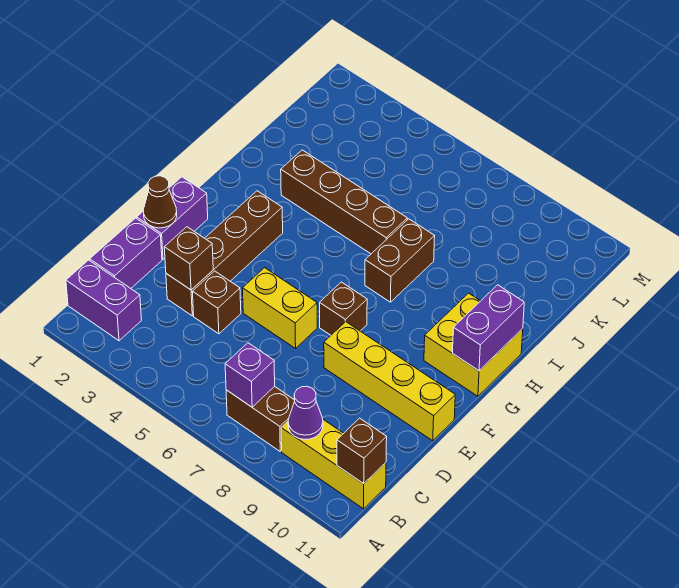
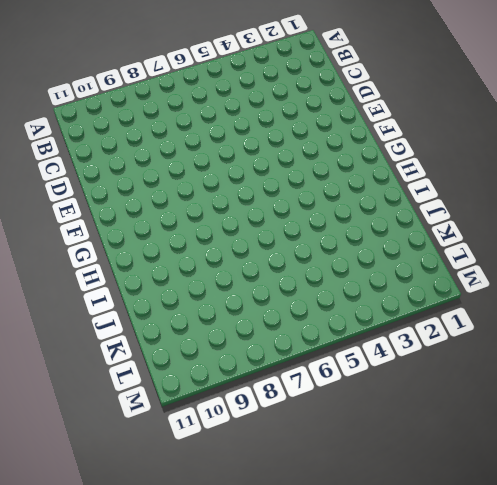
none -> purple 1x2 brick [66,260,142,341]
none -> brown 1x2 brick [226,386,295,451]
none -> yellow 1x3 brick [281,420,386,509]

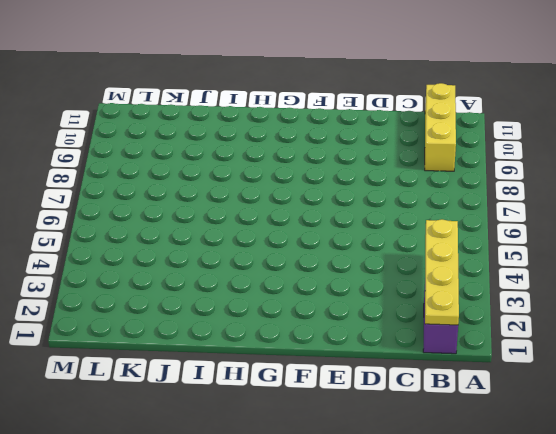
yellow 1x4 plate [425,219,459,325] -> none
none -> brown 1x2 brick [226,386,295,451]
none -> purple 1x2 brick [90,218,162,288]
none -> brown 1x4 brick [166,191,283,316]

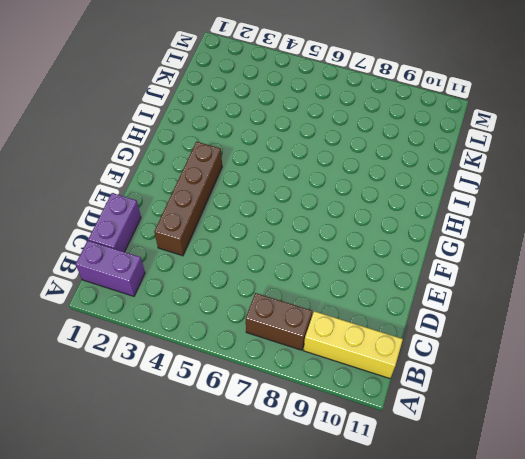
none -> brown 1x1 brick [192,271,241,334]
none -> purple 1x2 brick [137,177,208,259]
none -> yellow 1x2 brick [243,268,317,348]

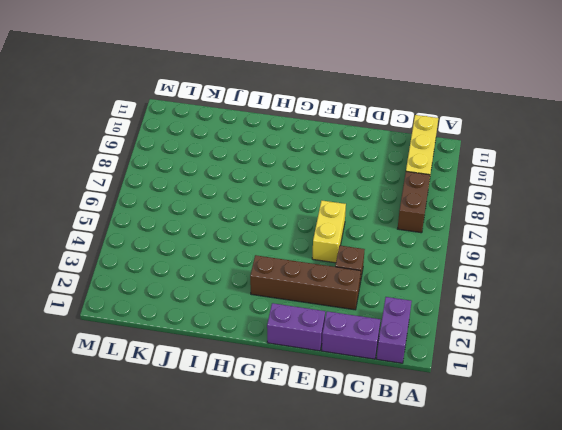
none -> yellow 1x4 brick [324,322,455,441]
none -> brown 1x1 brick [320,282,367,335]
none -> yellow 2x2 brick [424,293,523,396]

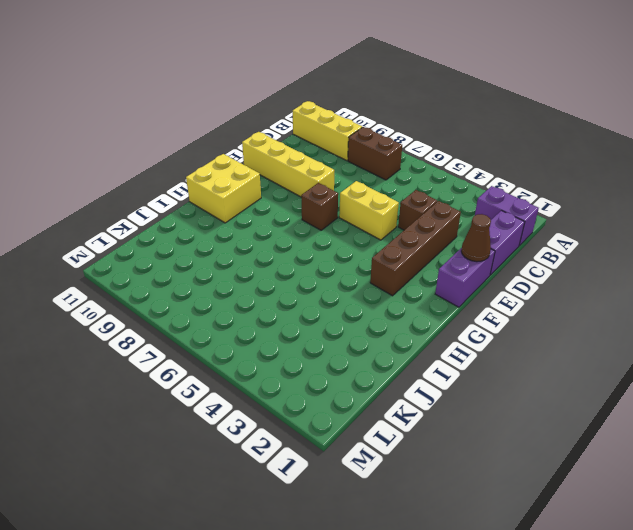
none -> brown 1x2 brick [365,219,435,302]
none -> brown 1x4 brick [281,150,407,254]
none -> purple 1x1 brick [225,343,275,407]

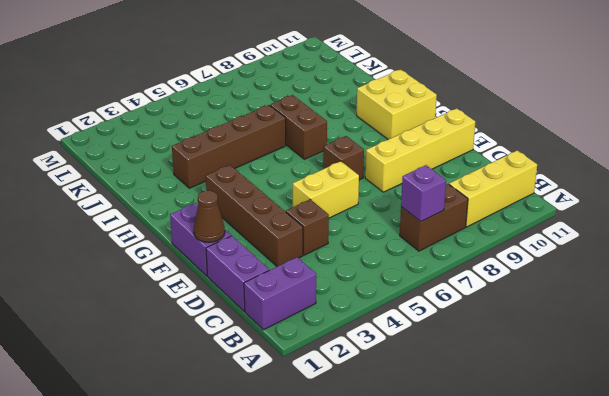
none -> purple 1x1 cone [288,386,323,439]
none -> brown 1x1 brick [337,418,387,484]
none -> brown 1x1 brick [164,227,213,290]

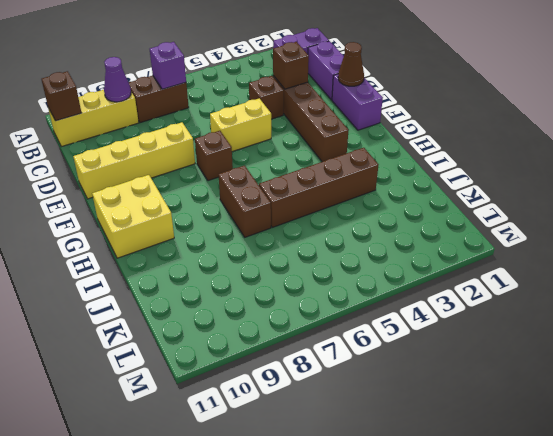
none -> purple 1x2 brick [453,285,524,371]

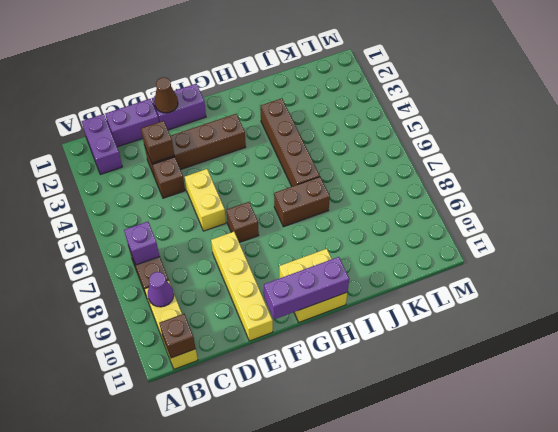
purple 1x3 brick [264,257,349,319] -> purple 1x2 brick [453,285,524,371]

